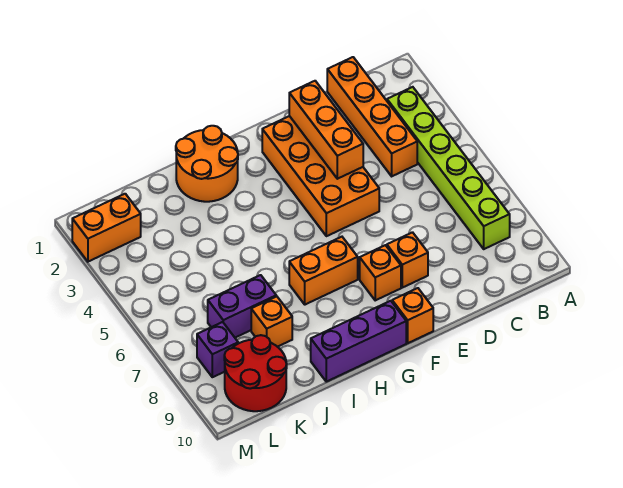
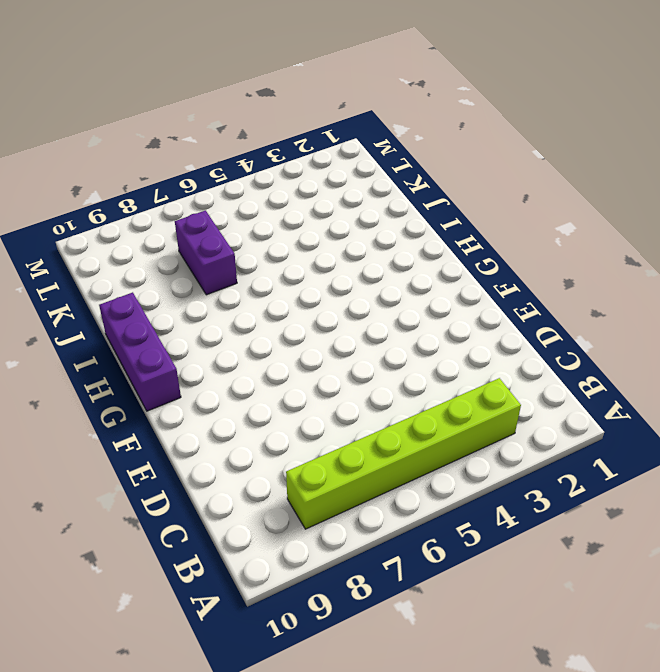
none -> orange 1x4 brick [327,57,417,176]
none -> orange 2x4 brick [262,116,379,236]
none -> orange 1x1 brick [387,232,428,288]

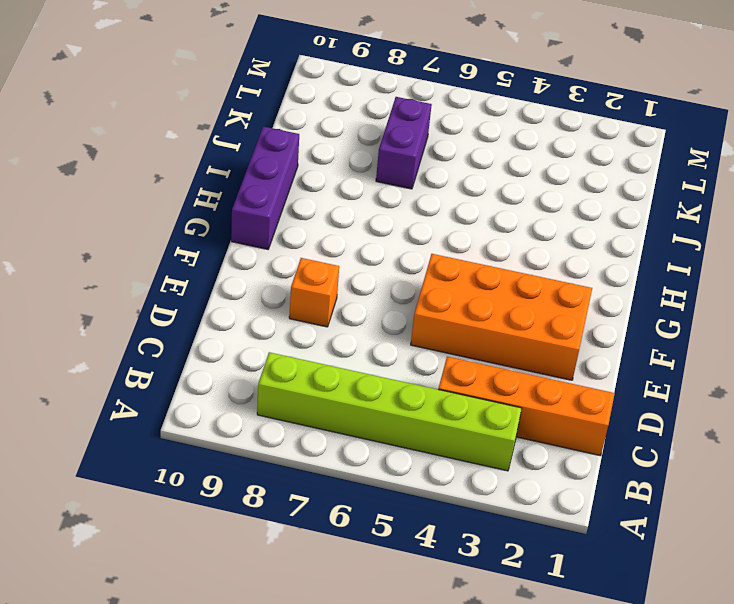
none -> orange 1x1 brick [360,245,401,300]
none -> orange 1x1 brick [392,288,433,343]
none -> orange 1x2 brick [289,237,358,305]

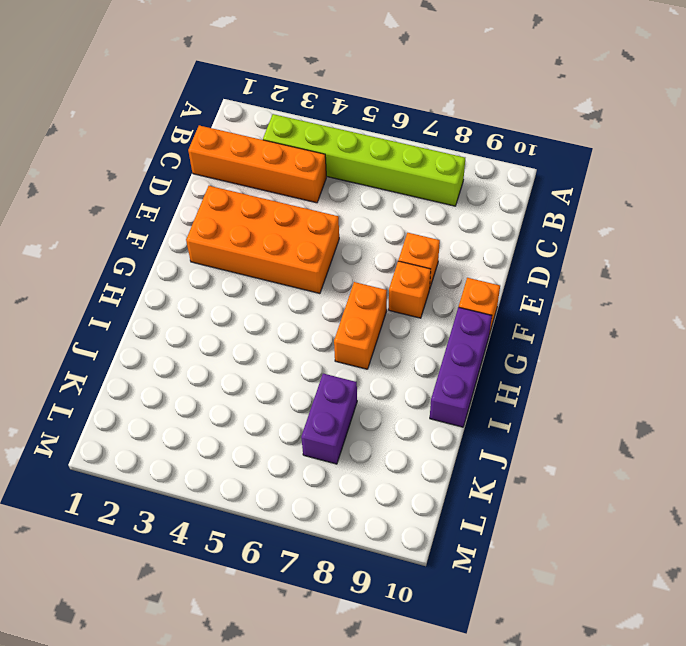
none -> orange 2x2 round brick [176,126,238,202]
none -> orange 1x1 brick [251,296,292,347]
none -> red 2x2 round brick [224,335,287,411]

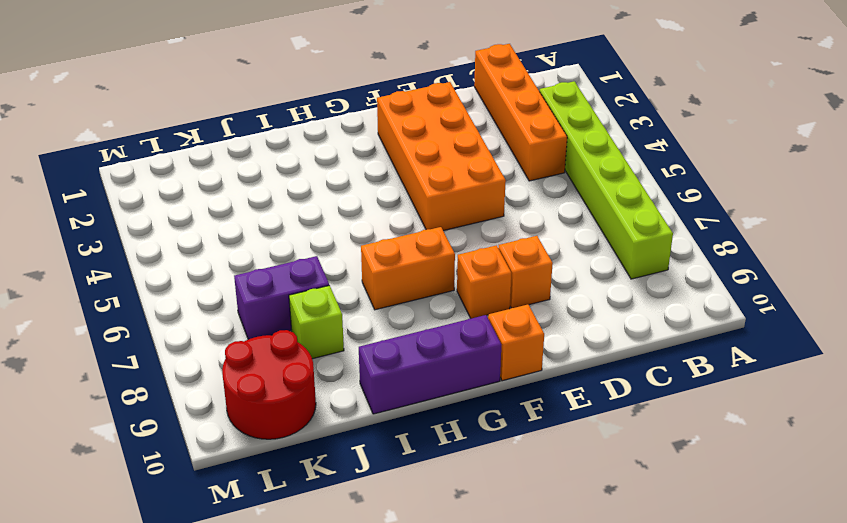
lime 1x1 brick [289,285,344,359] -> orange 1x1 brick [251,296,292,347]
none -> orange 2x2 round brick [176,126,238,202]
none -> orange 1x2 brick [72,194,141,262]
none -> purple 1x1 brick [197,322,238,377]

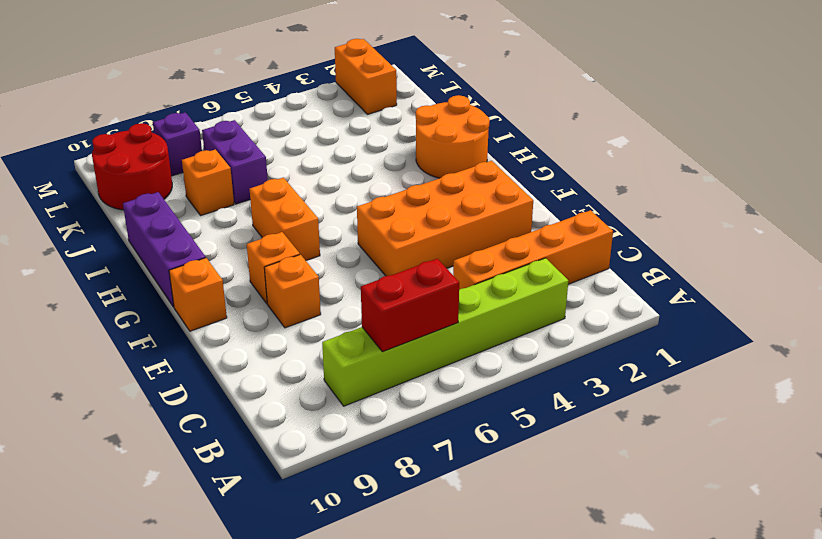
red 1x2 brick [361,259,459,352] -> none
none -> orange 1x3 brick [289,81,363,179]

